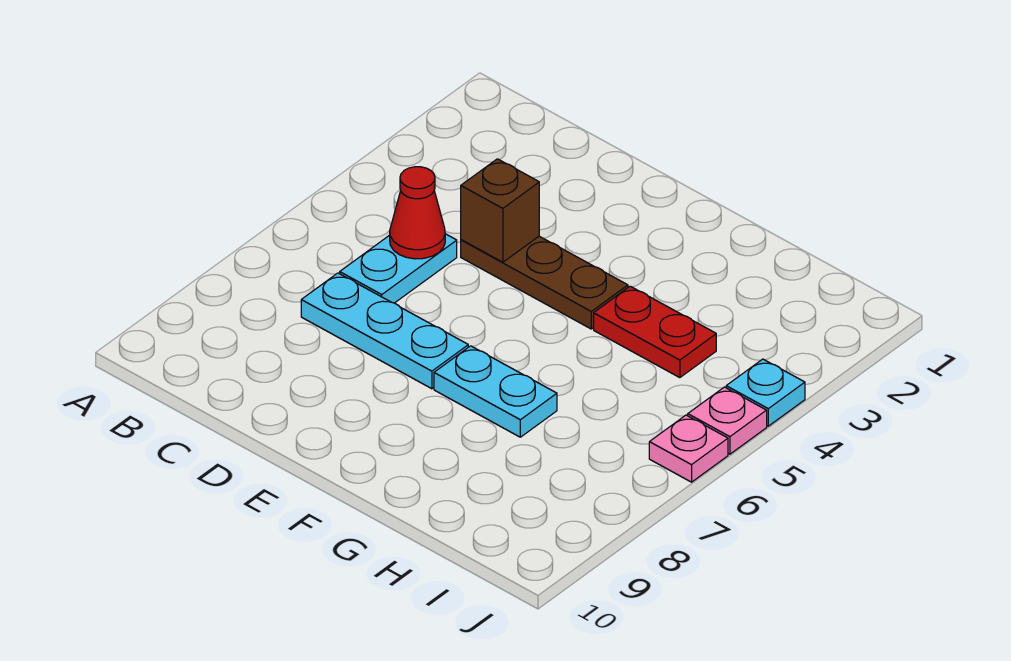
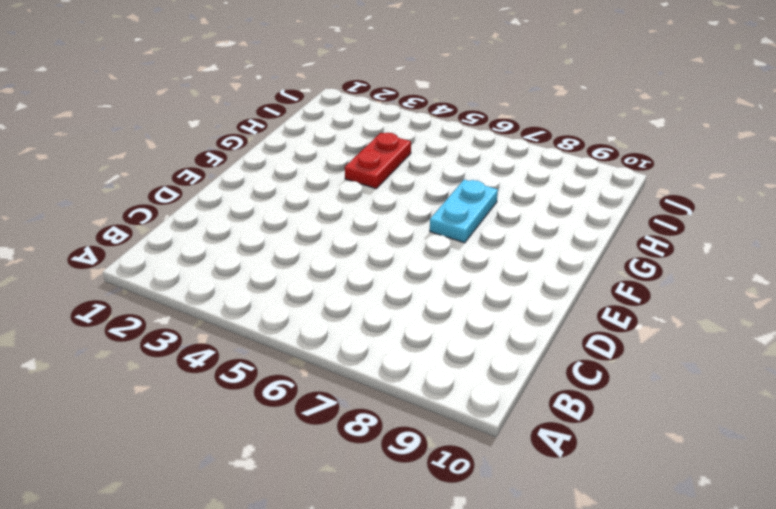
none -> cyan 1x2 plate [340,234,457,303]
none -> cyan 1x3 plate [301,273,468,389]

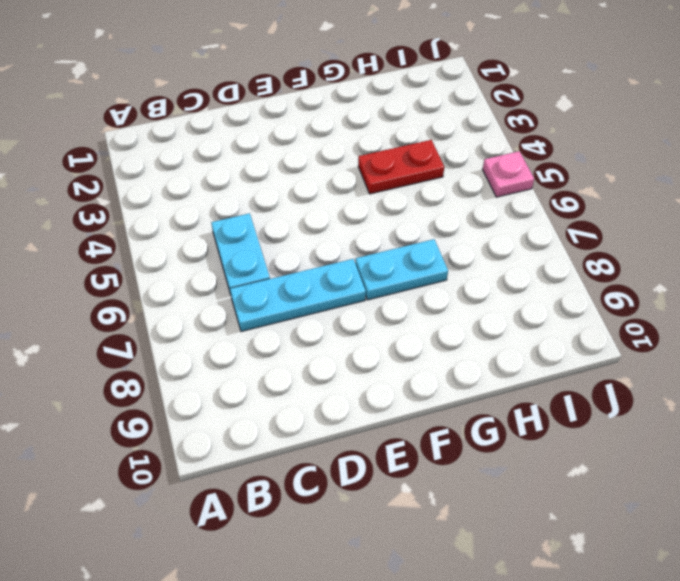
none -> brown 1x3 plate [461,236,628,329]
none -> cyan 1x1 plate [726,359,805,426]

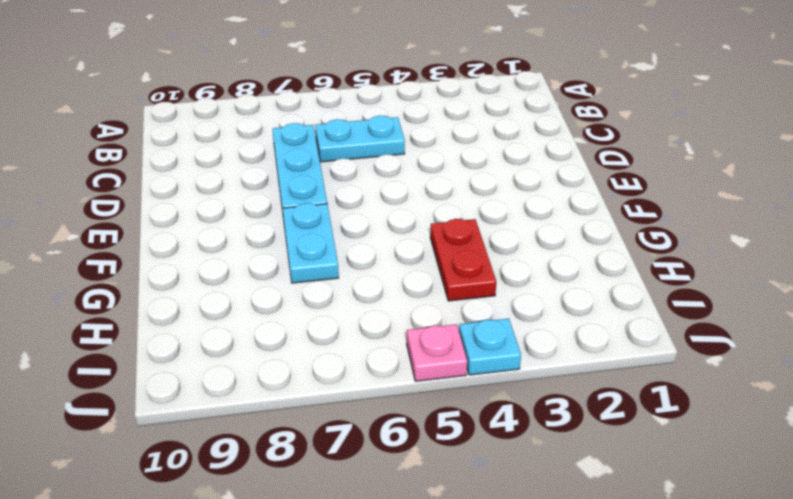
none -> brown 1x3 plate [461,236,628,329]
none -> pink 1x1 plate [649,415,728,482]

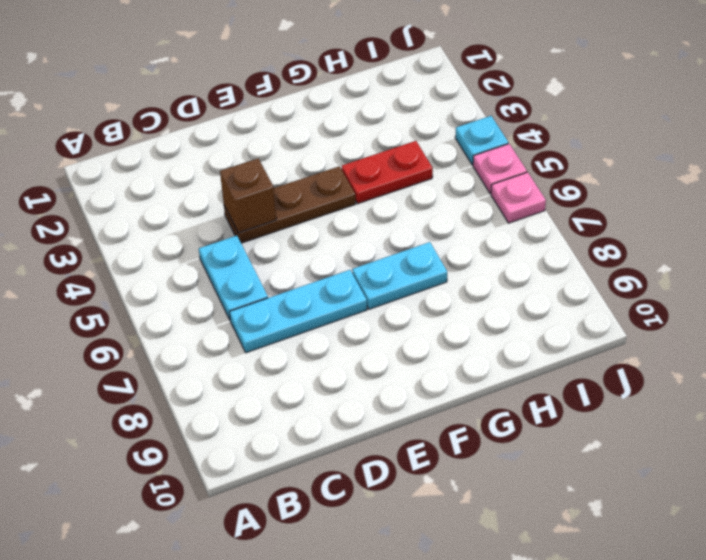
none -> red 1x1 cone [390,167,445,259]

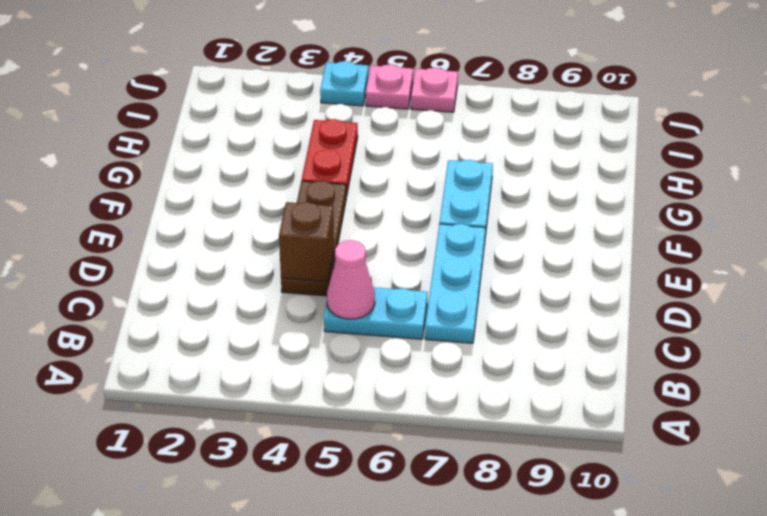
pink 1x1 cone [327,240,375,319] -> red 1x1 cone [390,167,445,259]

